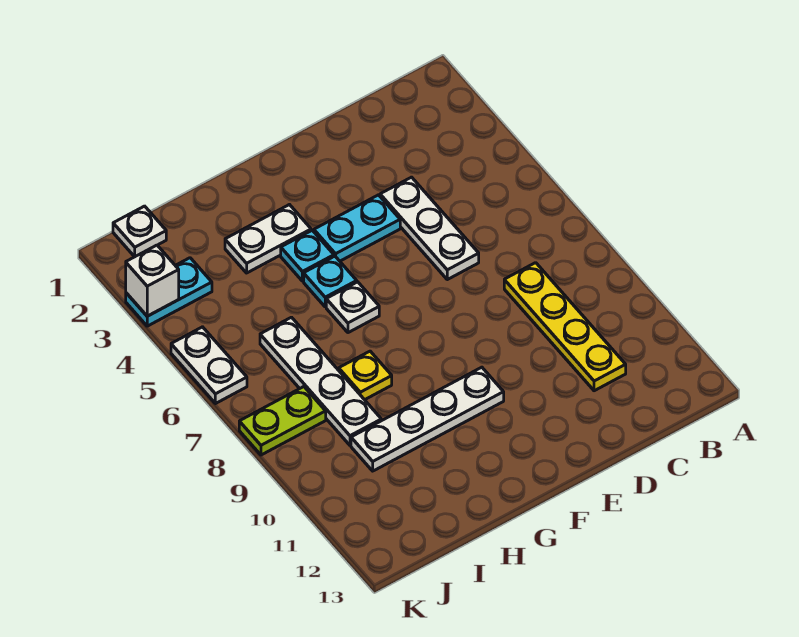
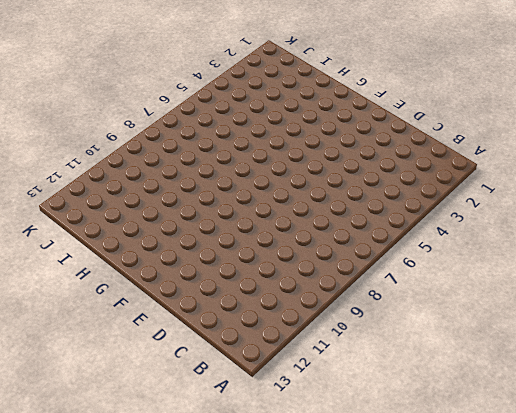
none -> yellow 1x4 plate [504,263,626,391]
none -> white 1x3 plate [380,177,479,280]
none -> cyan 1x2 plate [314,195,400,261]

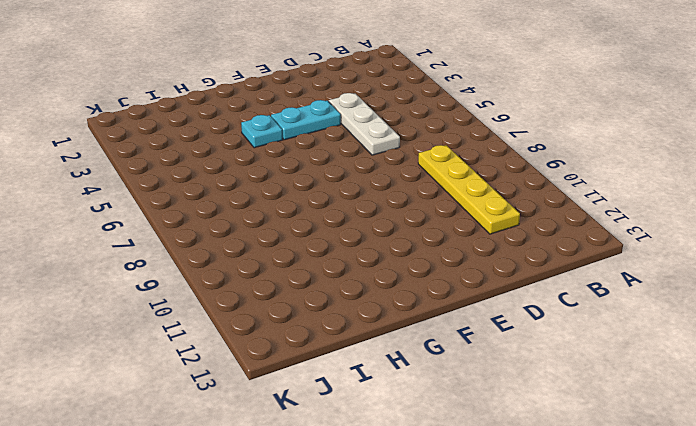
none -> white 1x4 plate [351,367,504,471]
none -> white 1x2 plate [225,205,311,273]
none -> cyan 1x1 plate [304,256,357,307]

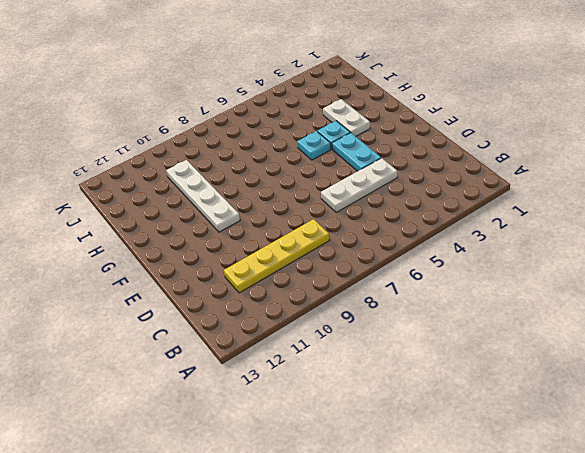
none -> white 1x1 plate [326,282,379,333]
none -> yellow 1x1 plate [339,351,392,400]
none -> white 1x4 plate [260,317,381,445]

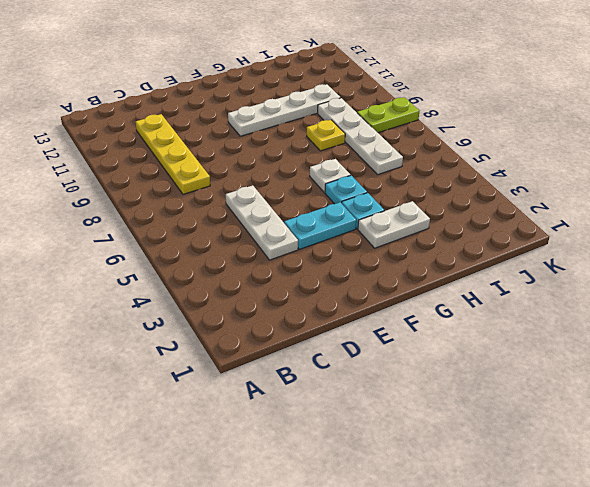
none -> white 1x1 plate [113,206,166,257]
none -> cyan 1x2 plate [126,258,212,326]
none -> white 1x2 plate [171,327,247,404]

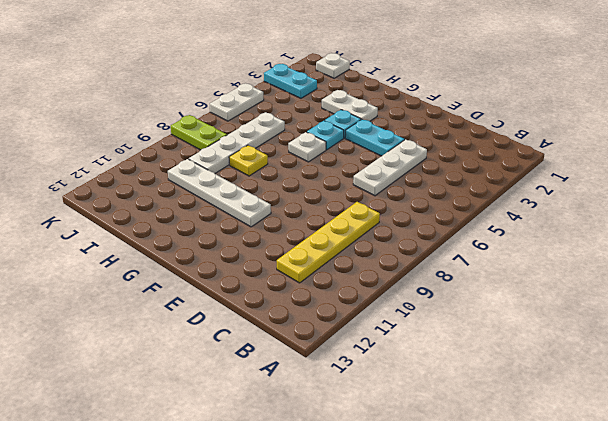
none -> white 1x1 brick [126,245,179,316]

